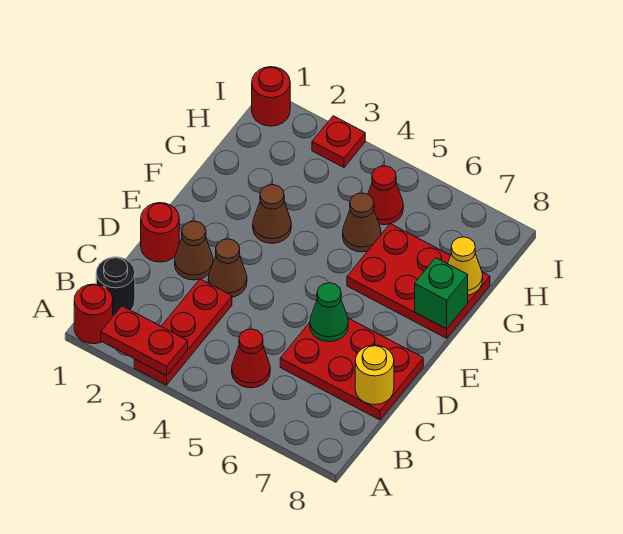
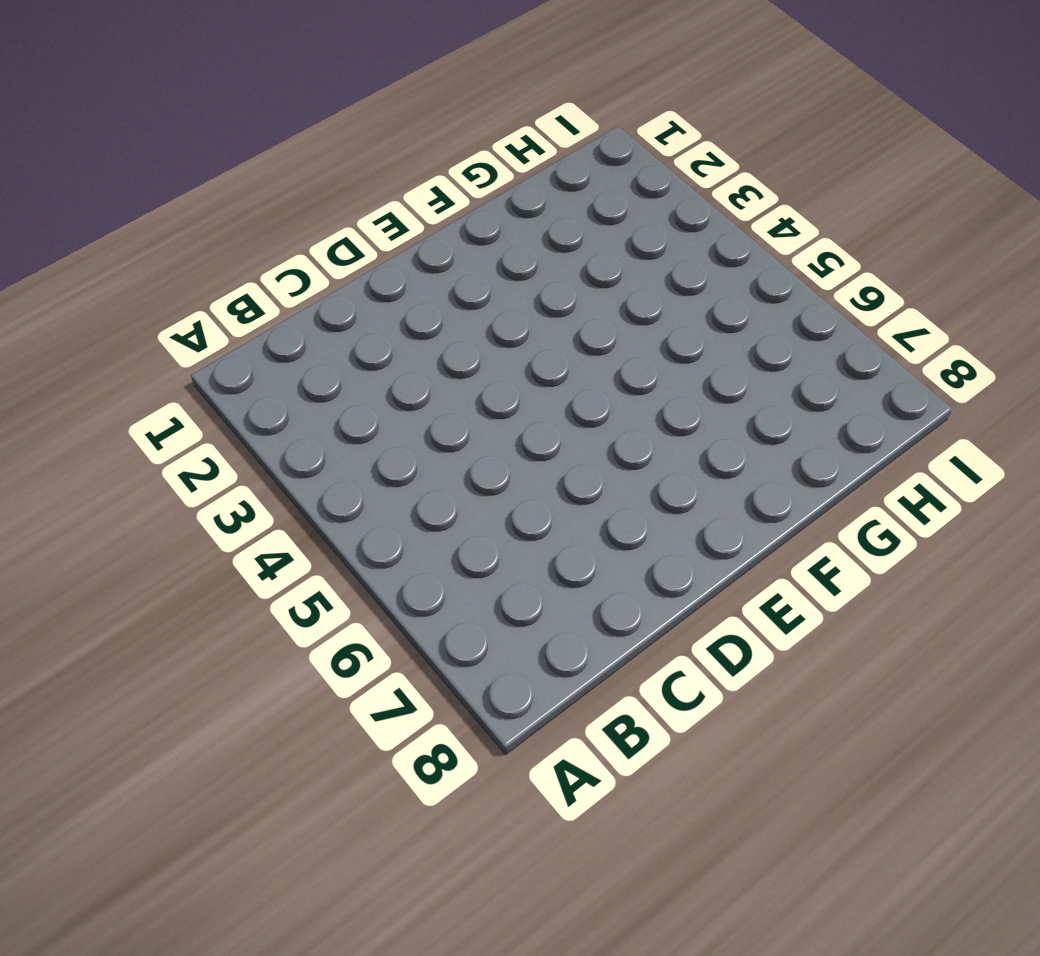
none -> red 1x1 round brick [74,284,113,344]
none -> red 1x3 plate [134,279,232,385]
none -> black 1x1 round brick [96,257,135,316]

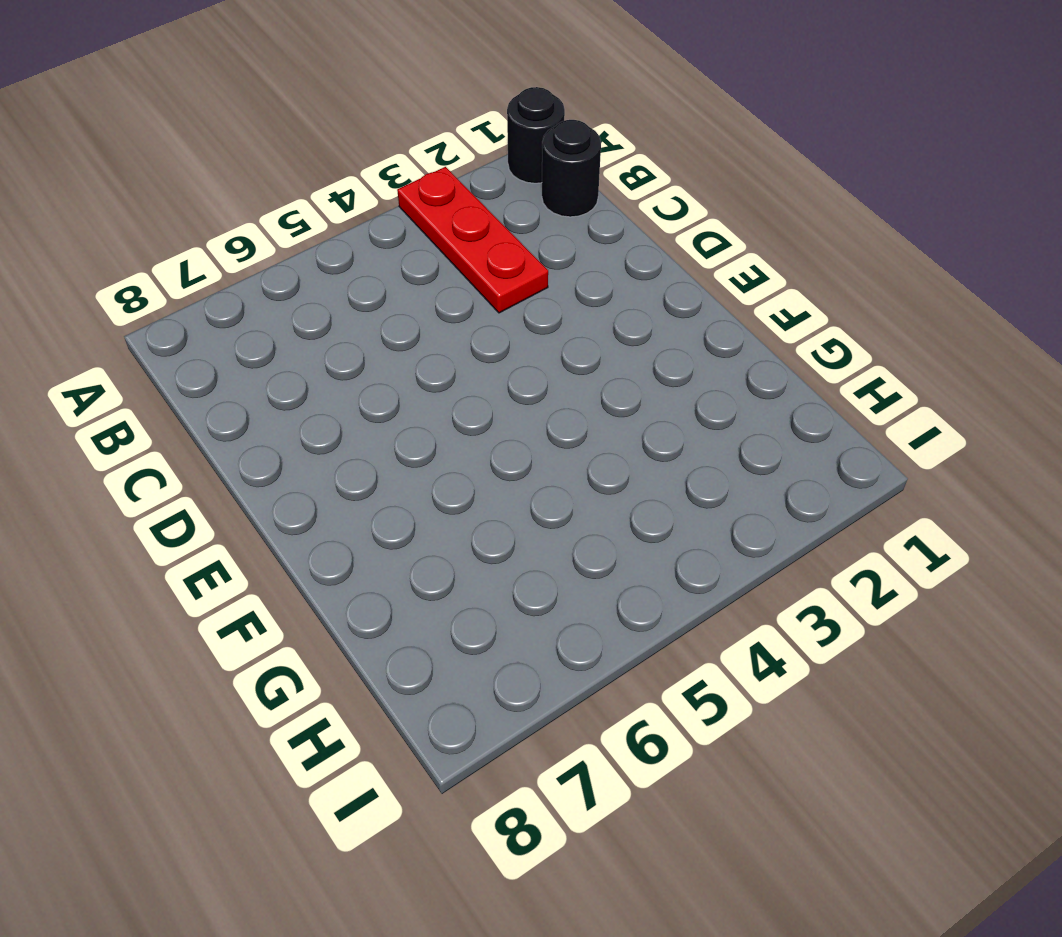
black 1x1 round brick [507,87,565,183] -> red 1x1 round brick [74,284,113,344]
none -> red 1x1 cone [232,329,270,388]
none -> red 2x3 plate [280,318,423,420]
none -> red 1x1 round brick [141,203,179,262]

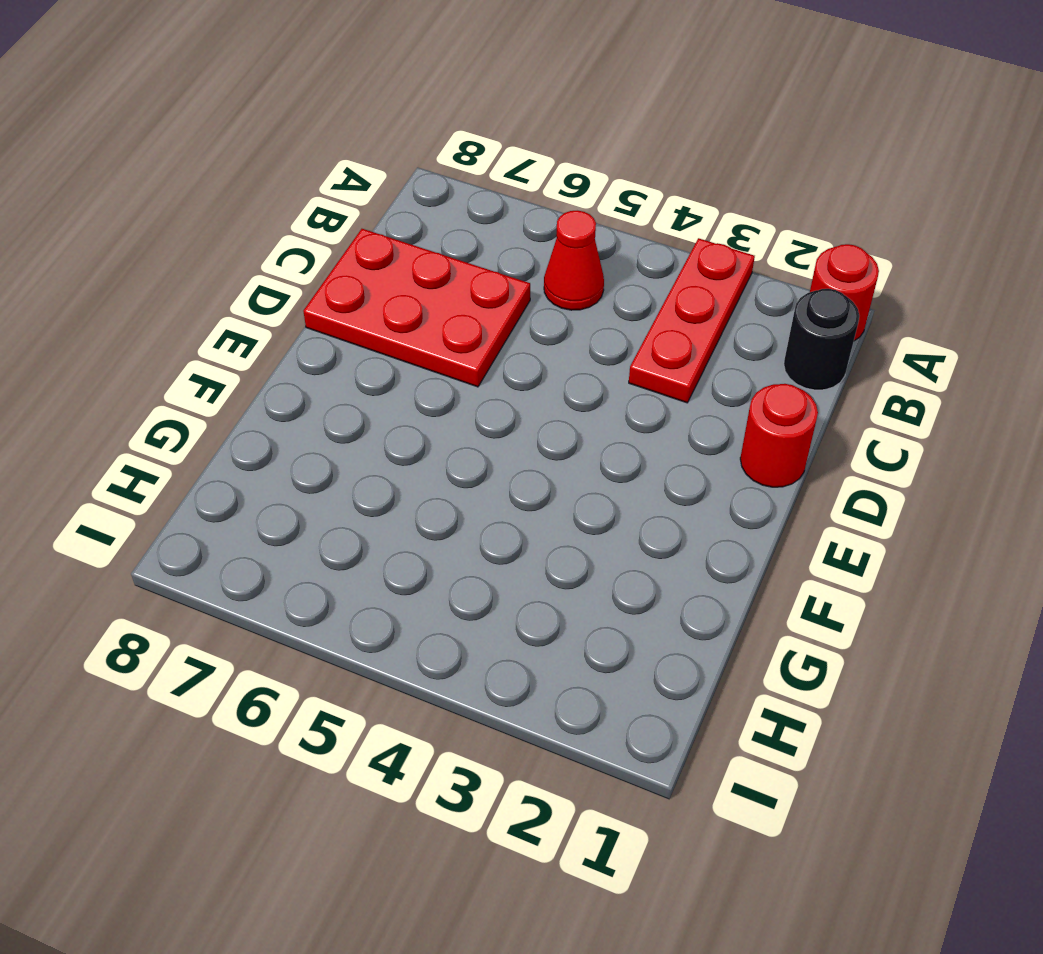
none -> brown 1x1 cone [175,221,213,280]
none -> brown 1x1 cone [208,239,247,297]
none -> brown 1x1 cone [253,185,291,243]

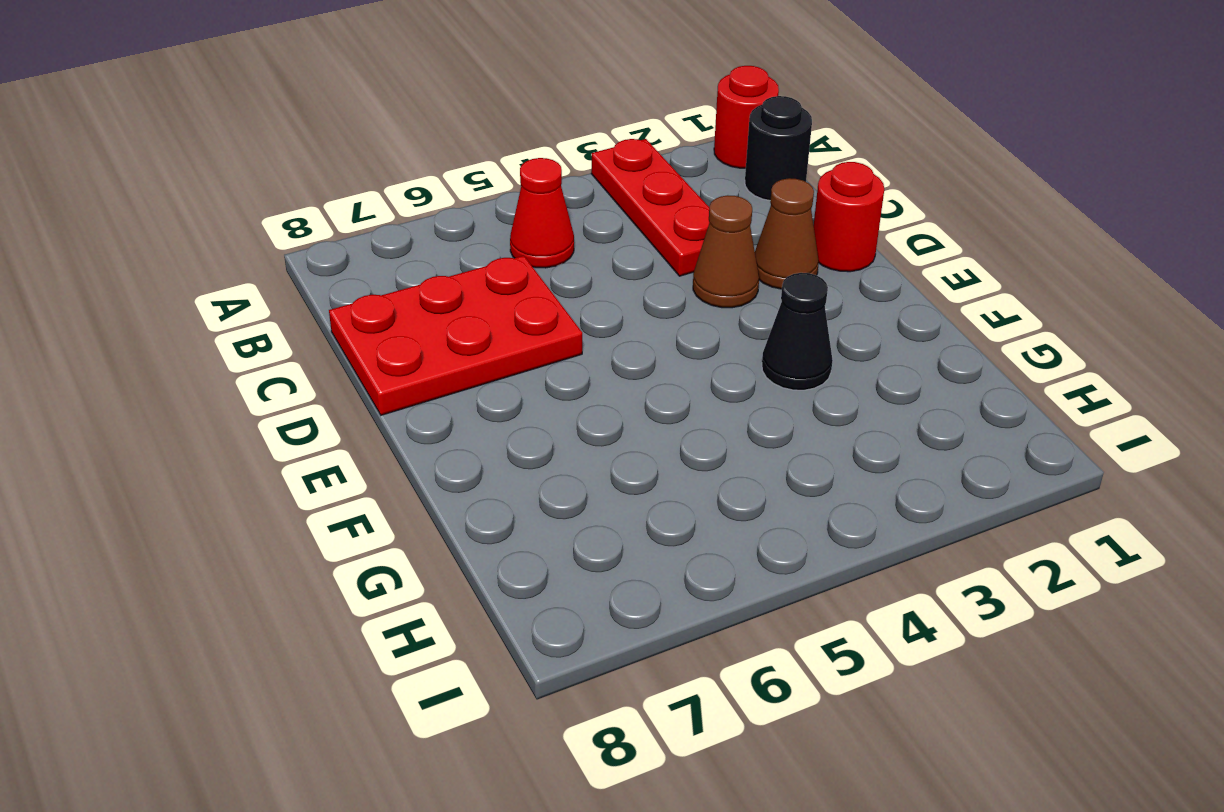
black 1x1 cone [762,273,833,390] -> brown 1x1 cone [253,185,291,243]
none -> red 2x3 plate [347,224,490,338]
none -> brown 1x1 cone [343,193,381,252]
none -> red 1x1 cone [368,166,403,225]

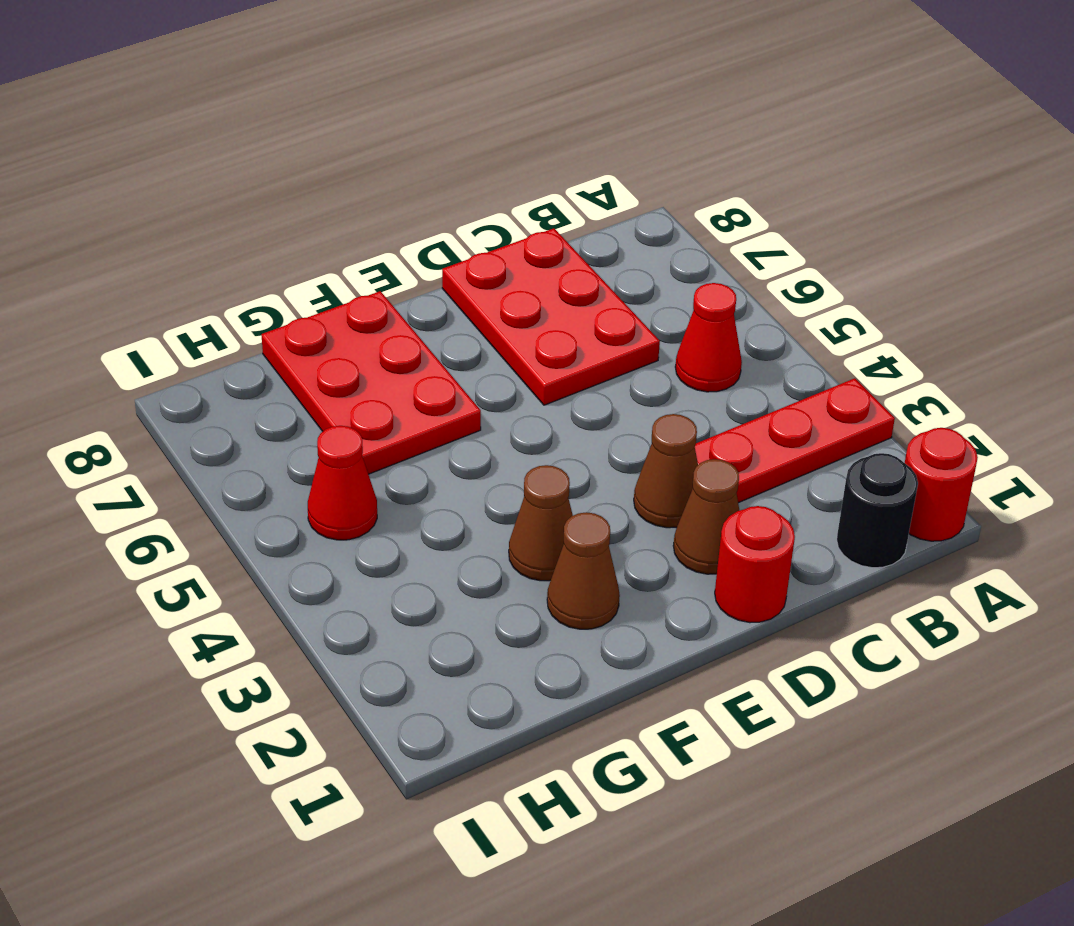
brown 1x1 cone [547,512,620,629] -> brown 1x1 cone moved to [343,193,381,252]
none -> red 1x1 round brick [252,67,290,126]
none -> red 1x1 plate [312,116,365,167]
none -> red 1x2 plate [101,306,188,376]

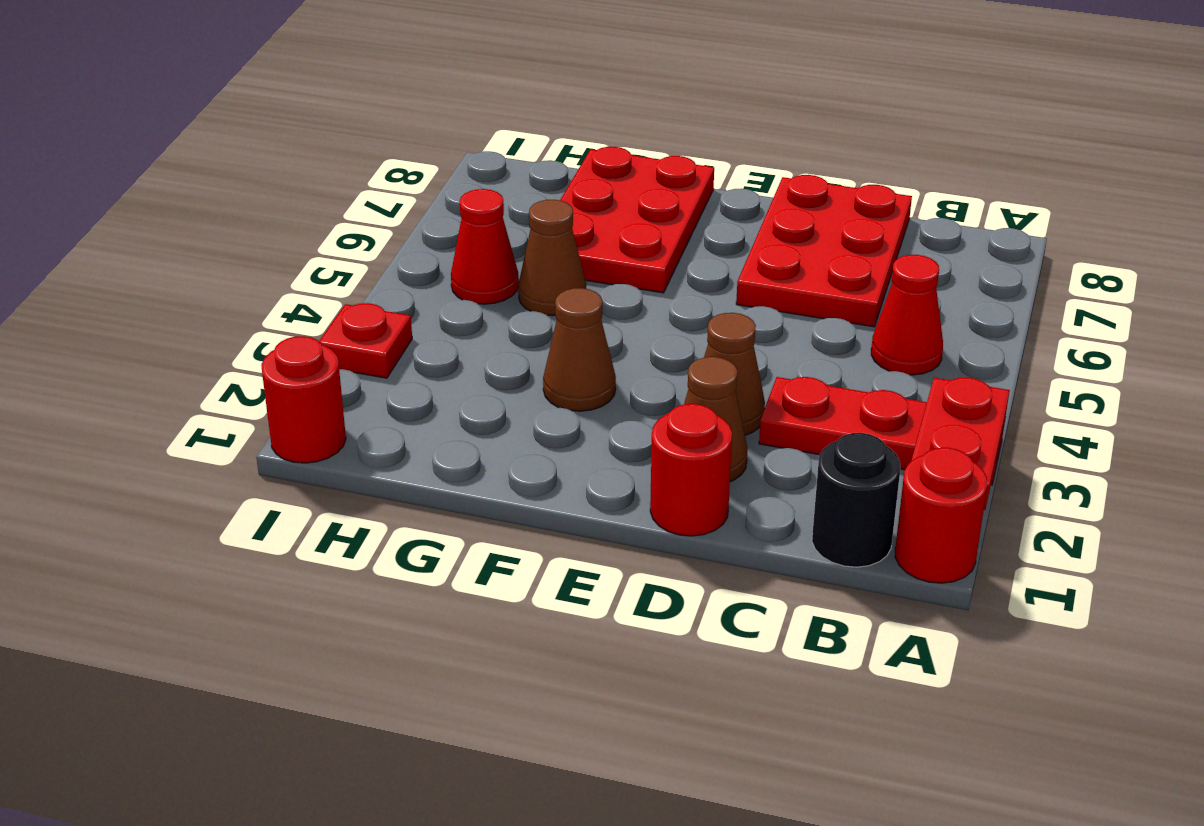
none -> yellow 1x1 round brick [355,345,394,405]
none -> green 1x1 cone [310,283,348,342]
none -> green 1x1 brick [415,258,468,329]

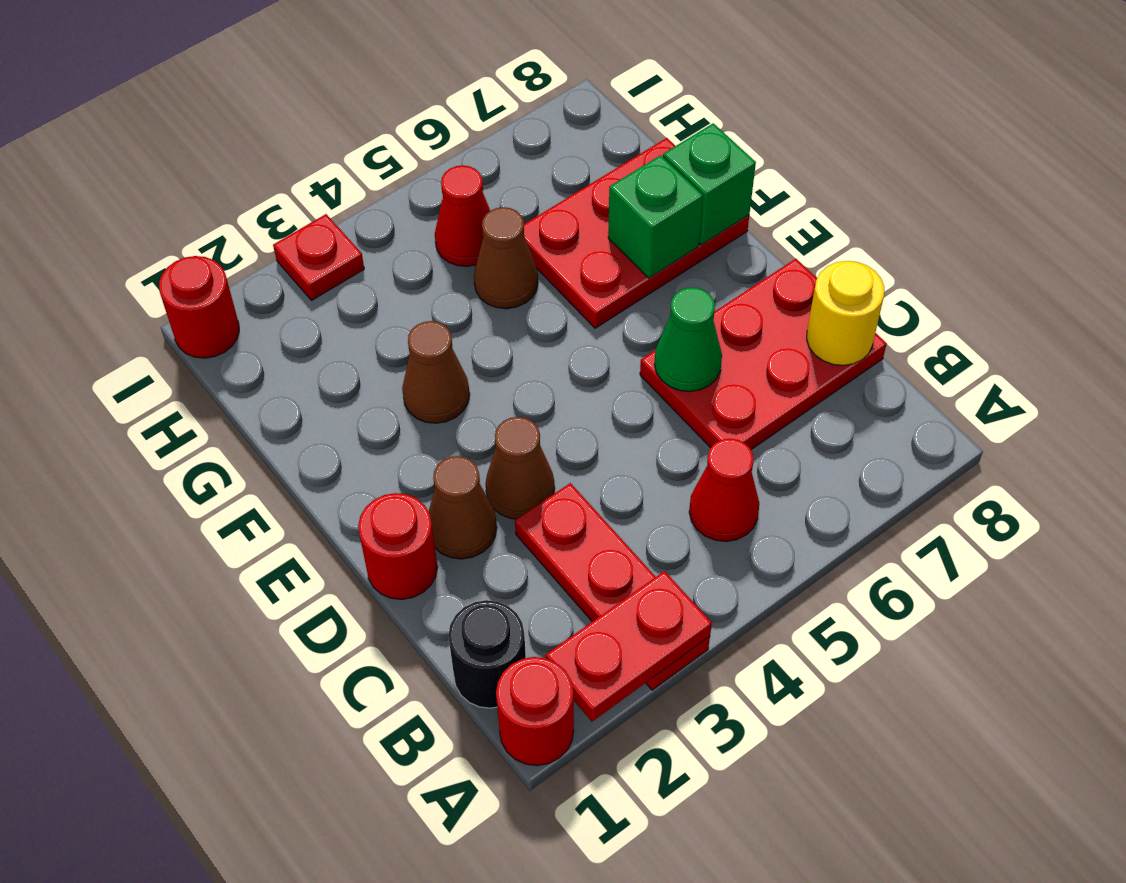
green 1x1 brick [608,155,703,278] -> none
none -> yellow 1x1 cone [448,237,483,295]

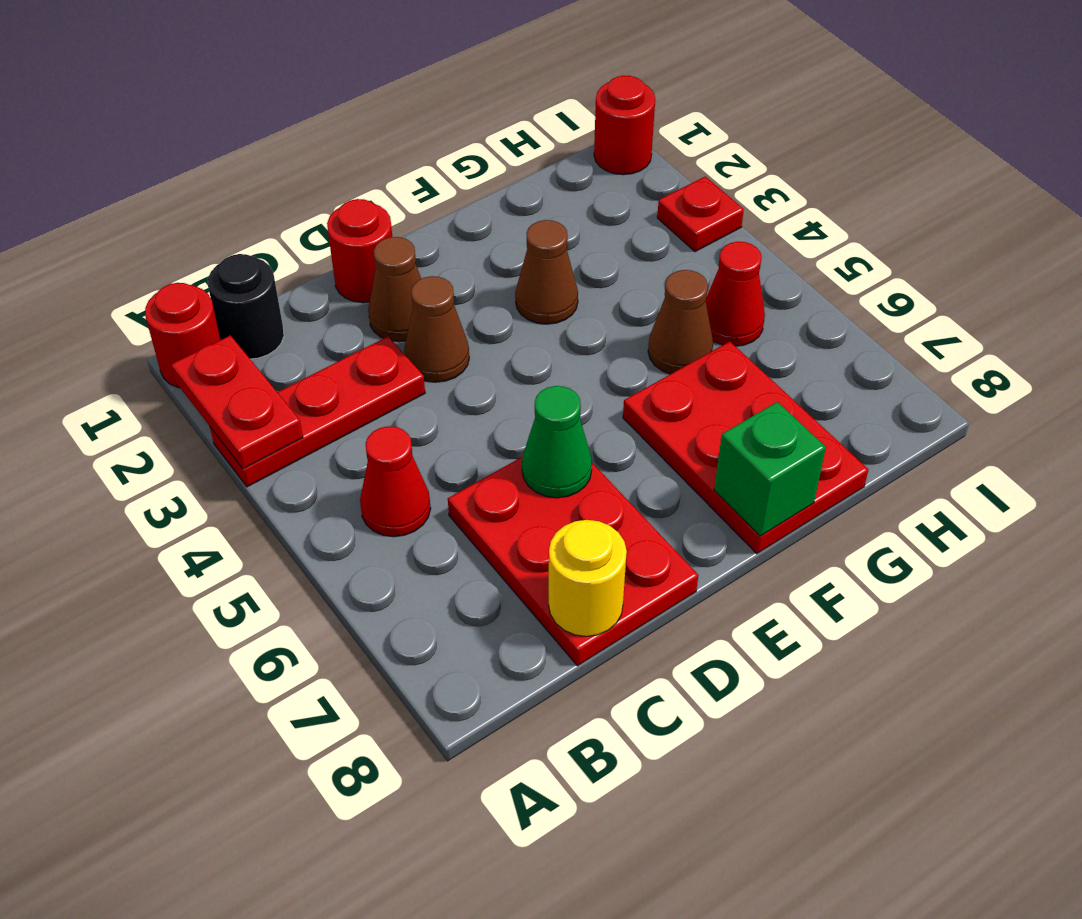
none -> yellow 1x1 cone [448,237,483,295]

